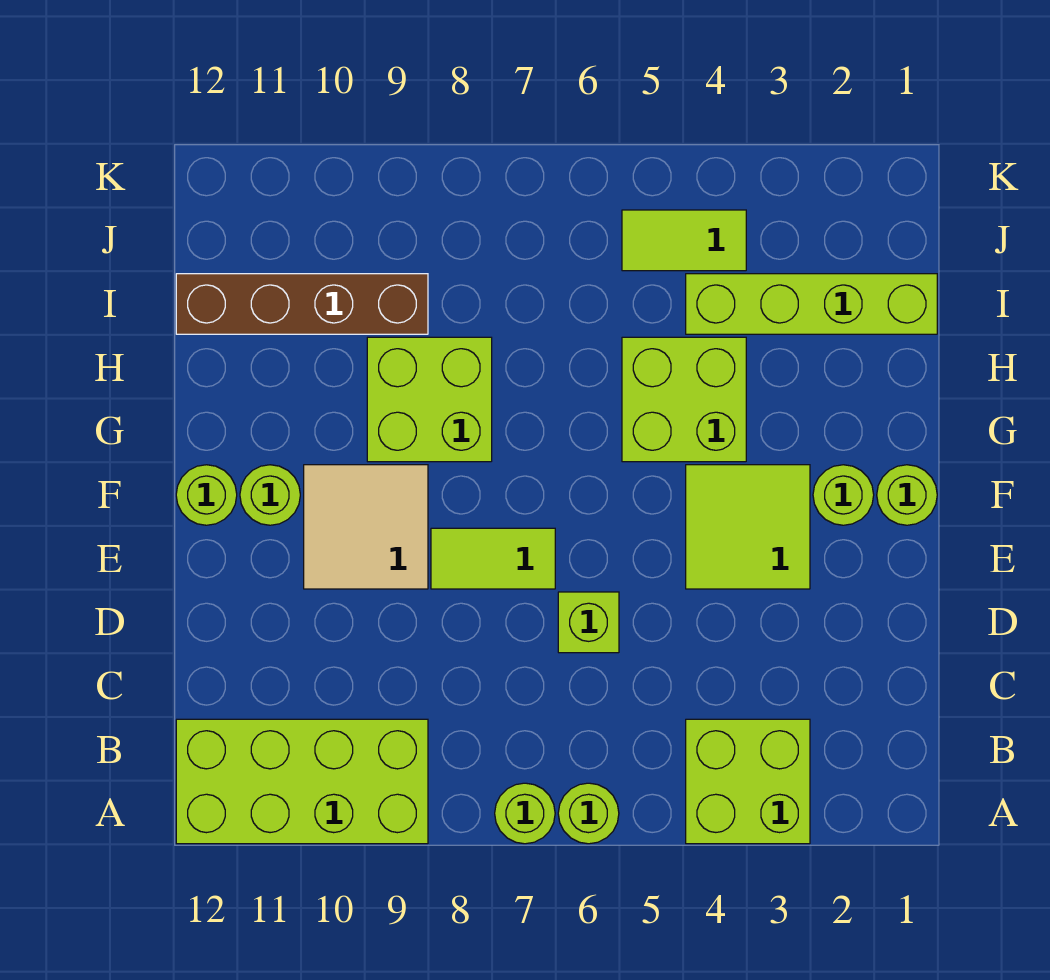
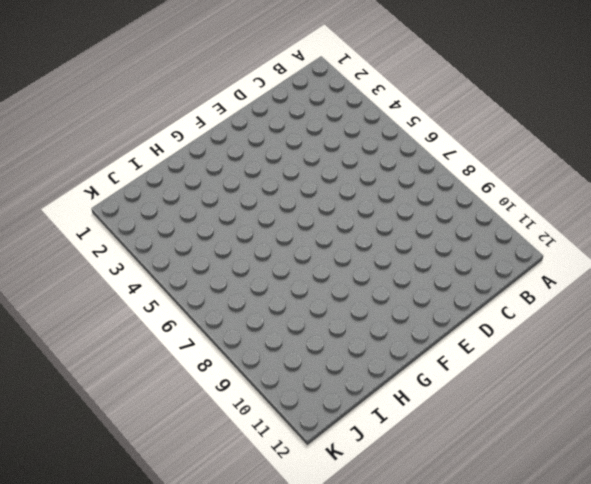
none -> lime 2x2 brick [686,719,810,844]
none -> lime 1x1 round brick [558,783,619,844]
none -> lime 1x1 round brick [495,783,555,844]

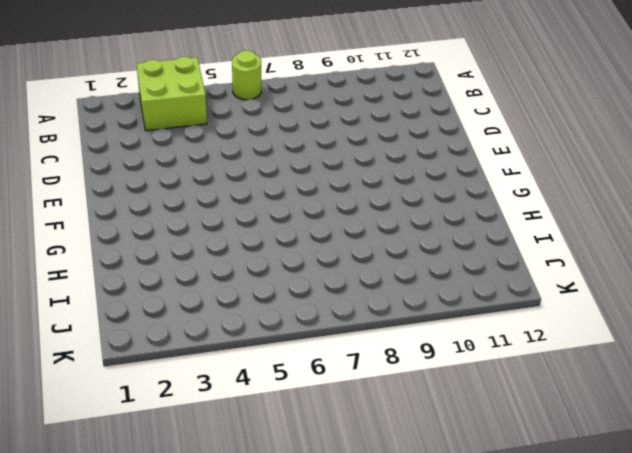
none -> lime 1x1 round brick [495,783,555,844]
none -> lime 2x4 brick [176,719,428,844]
none -> lime 1x1 brick [558,592,619,653]

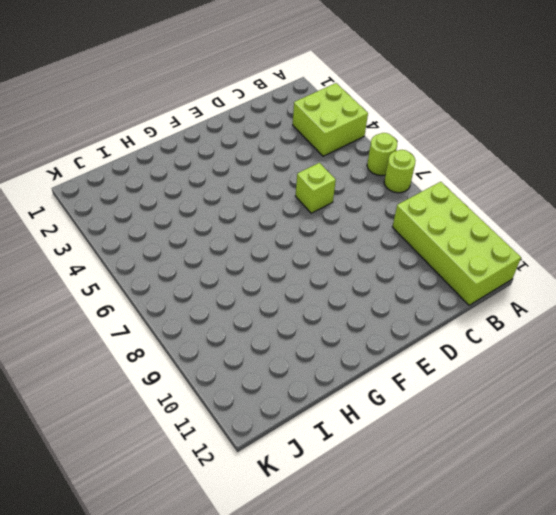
none -> lime 2x2 tile [686,465,810,589]
none -> lime 1x2 tile [431,528,555,589]
none -> tan 2x2 tile [304,465,428,589]

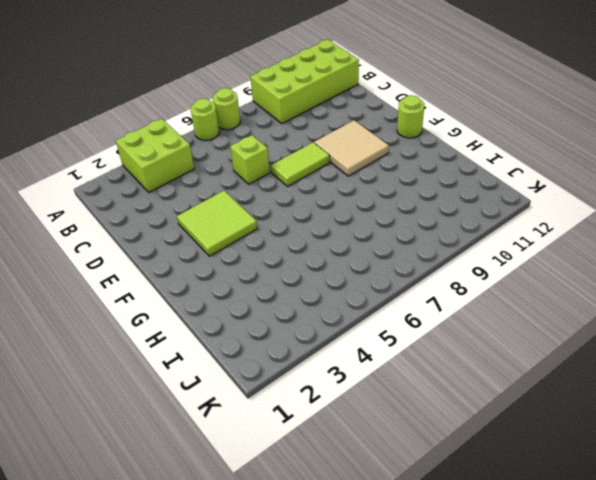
none -> lime 1x1 round brick [877,465,937,525]
none -> lime 1x1 round brick [813,465,874,525]
none -> lime 1x1 round brick [240,465,300,525]

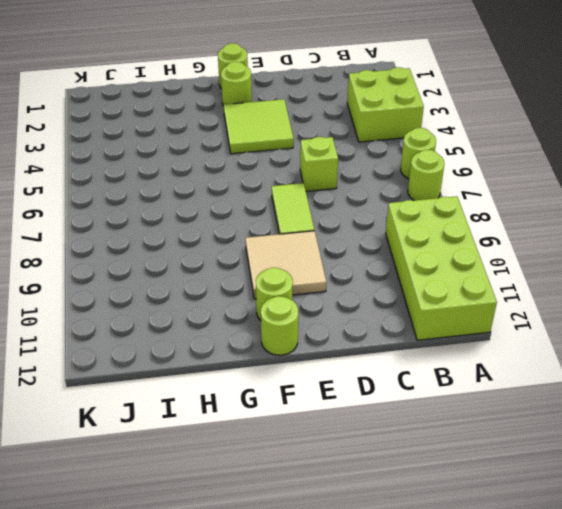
none -> lime 2x2 brick [622,337,746,462]
none -> lime 2x2 brick [367,337,492,462]
none -> lime 1x4 brick [686,274,937,334]

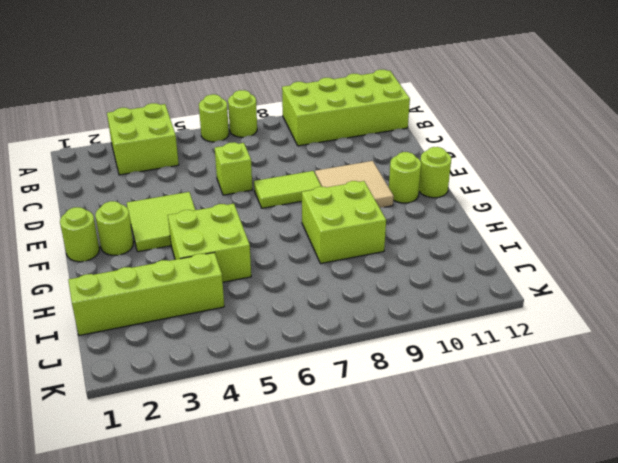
none -> brown 1x4 brick [176,274,428,334]
none -> lime 1x2 tile [622,210,746,271]

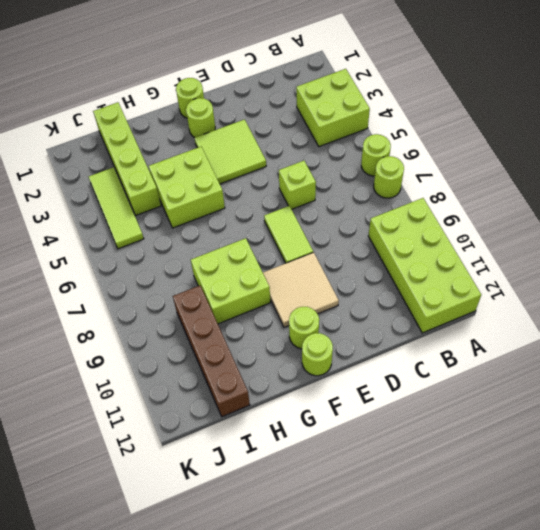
lime 1x3 tile [89,167,144,249] -> lime 1x2 tile [622,210,746,271]

